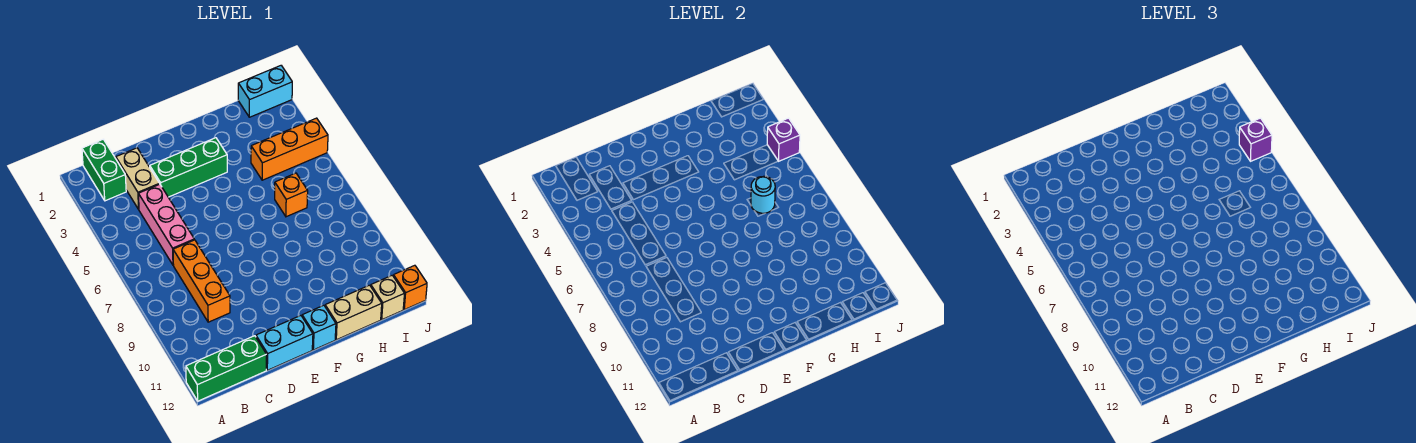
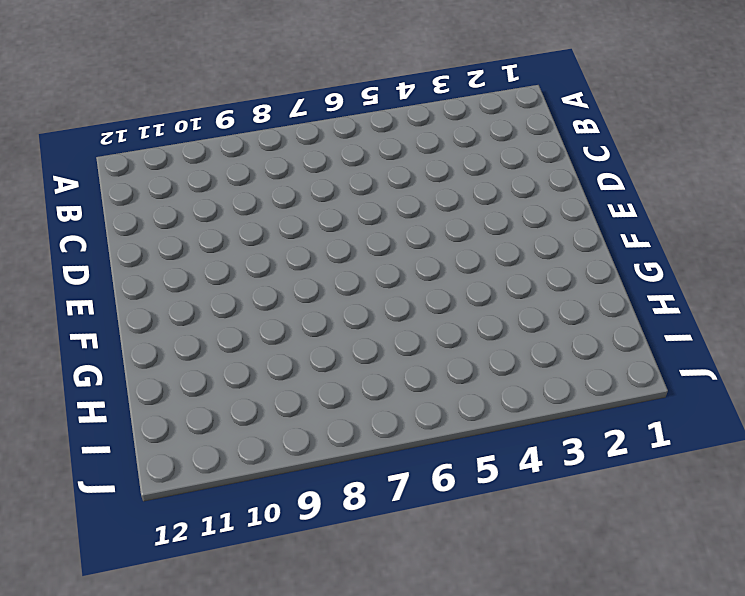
none -> green 1x3 brick [186,336,267,401]
none -> green 1x2 brick [82,139,126,201]
none -> tan 1x2 brick [116,148,160,209]

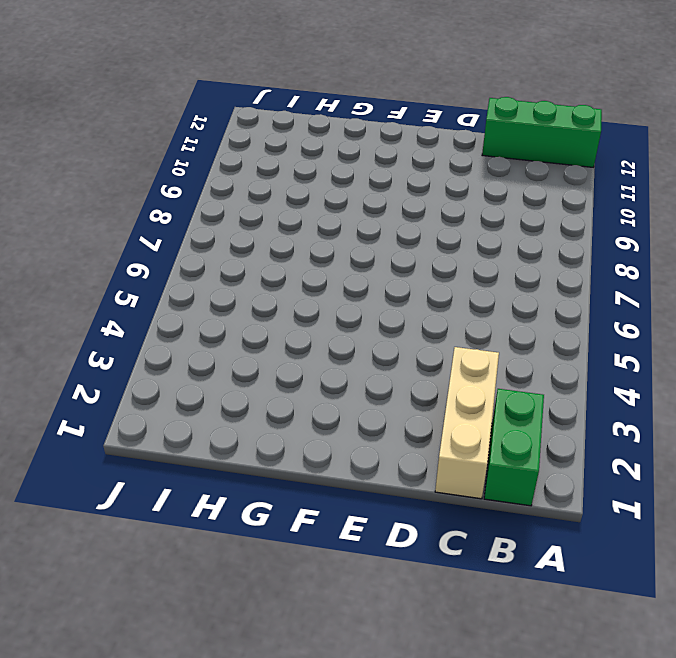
tan 1x3 brick [435,347,499,499] -> tan 1x2 brick [116,148,160,209]
none -> pink 1x3 brick [138,184,194,265]
none -> orange 1x3 brick [173,240,230,322]
none -> green 1x3 brick [150,138,227,197]

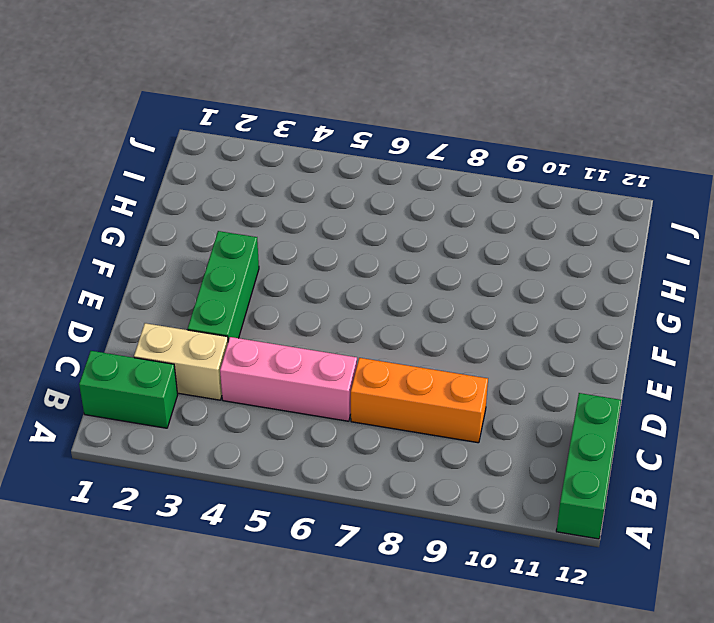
none -> cyan 1x2 brick [256,316,313,370]
none -> cyan 1x1 brick [302,305,336,350]
none -> tan 1x2 brick [325,285,382,340]

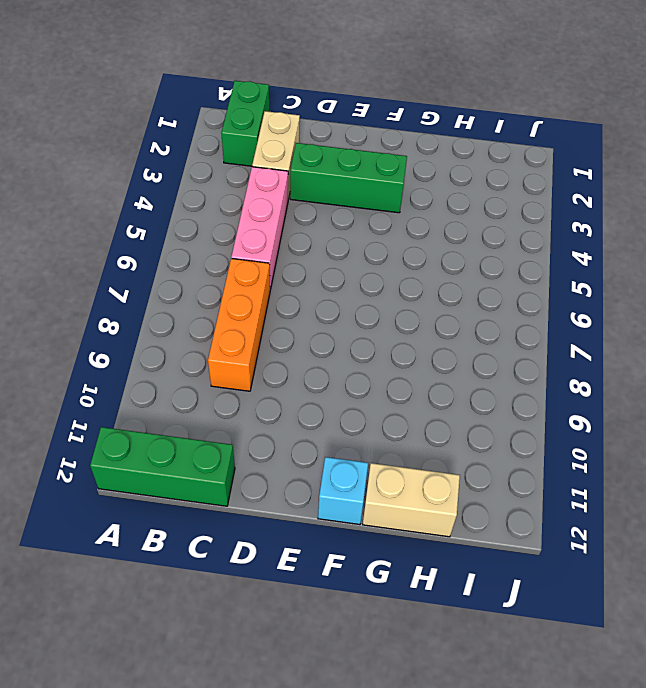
none -> cyan 1x2 brick [256,316,313,370]
none -> orange 1x3 brick [251,118,328,180]
none -> orange 1x1 brick [275,173,308,217]

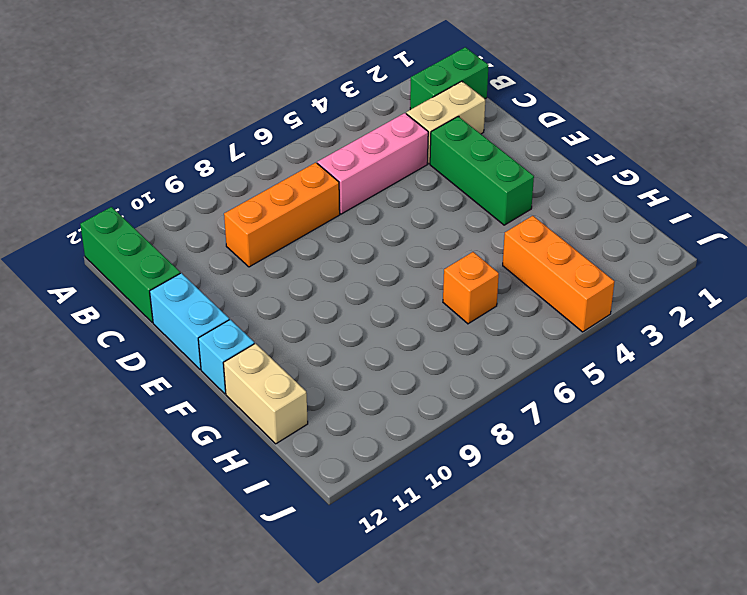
none -> cyan 1x2 brick [238,66,292,117]
none -> tan 1x1 brick [371,275,404,320]
none -> orange 1x1 brick [393,265,427,310]

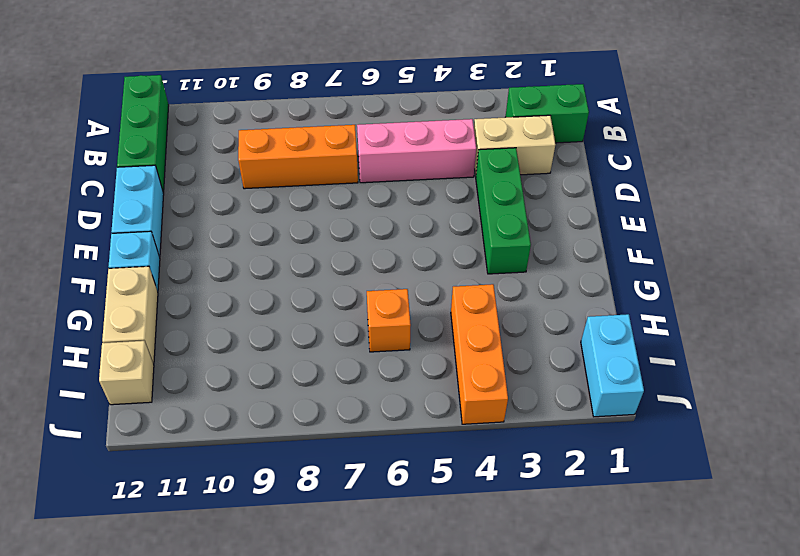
none -> orange 1x1 brick [393,265,427,310]
none -> cyan 1x1 round brick [751,176,775,214]
none -> purple 1x1 brick [767,118,800,161]

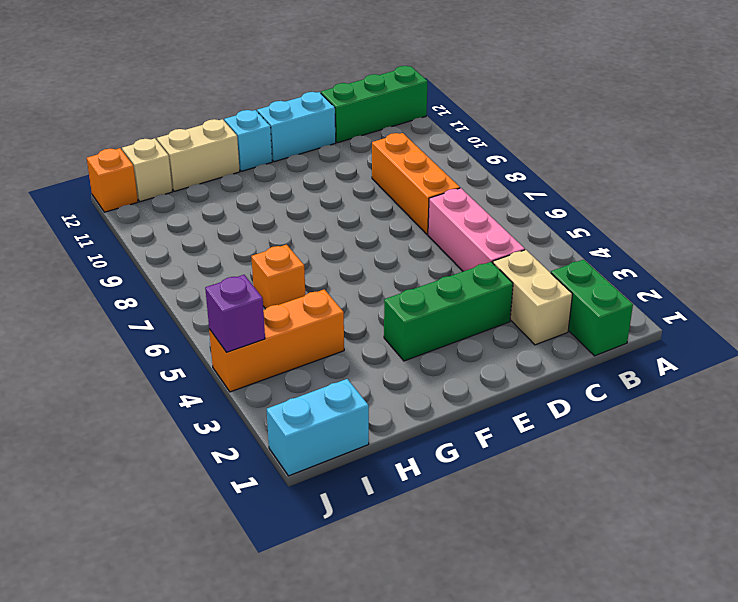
none -> cyan 1x1 round brick [751,176,775,214]
none -> purple 1x1 brick [1239,118,1272,161]

